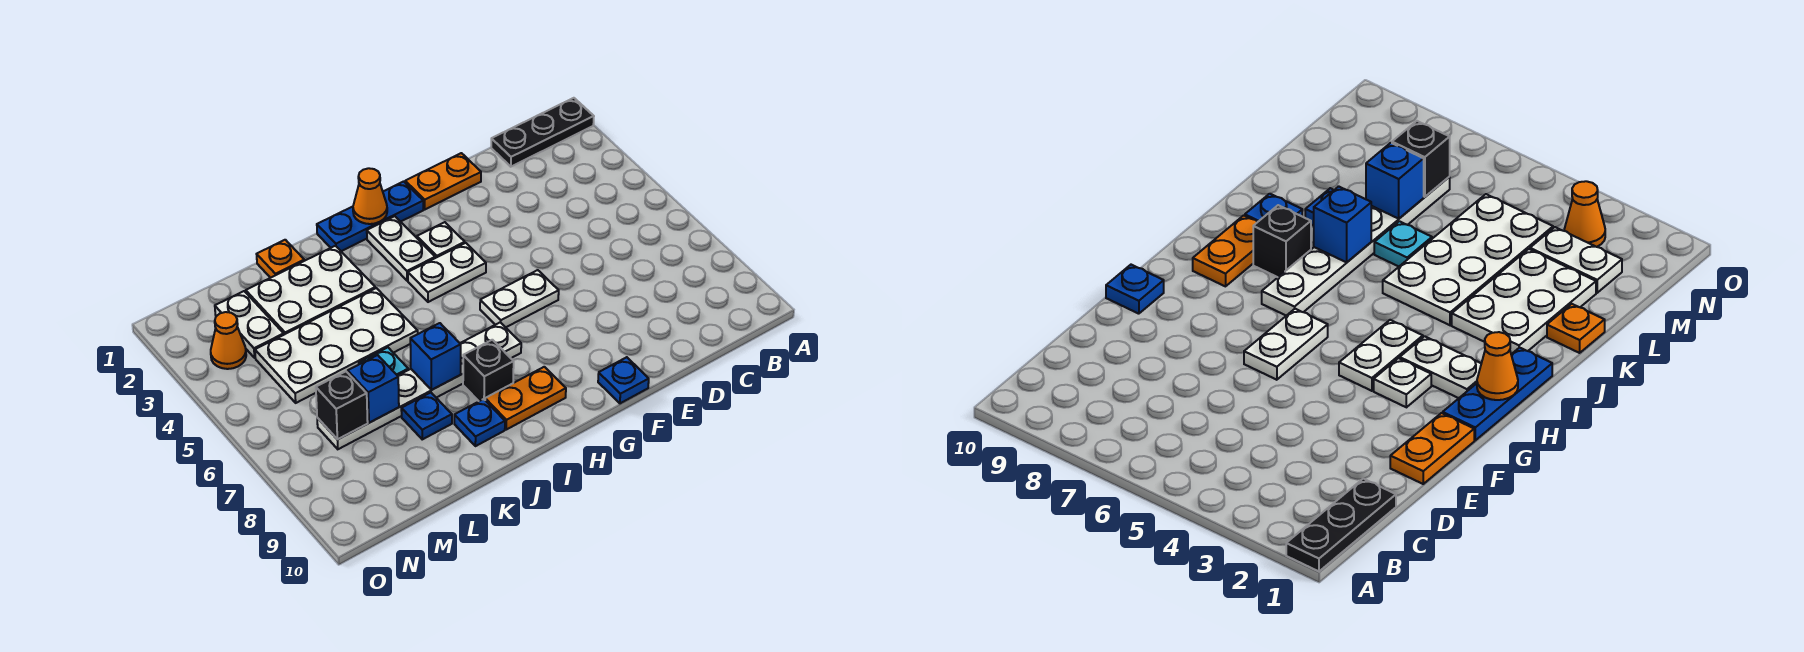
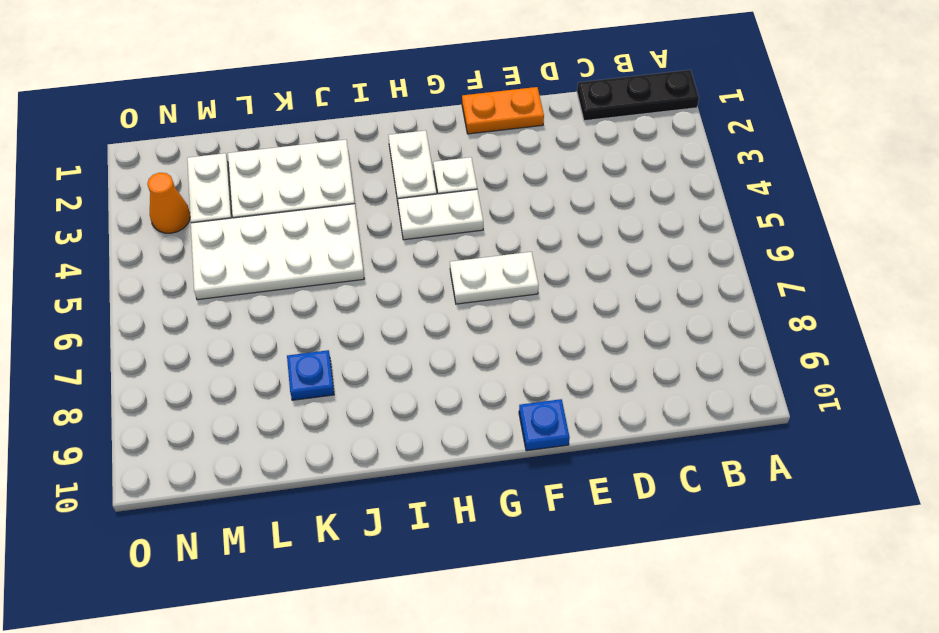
none -> blue 1x3 plate [317,181,423,251]
none -> white 1x6 plate [317,322,521,449]
none -> orange 1x2 plate [485,367,566,430]

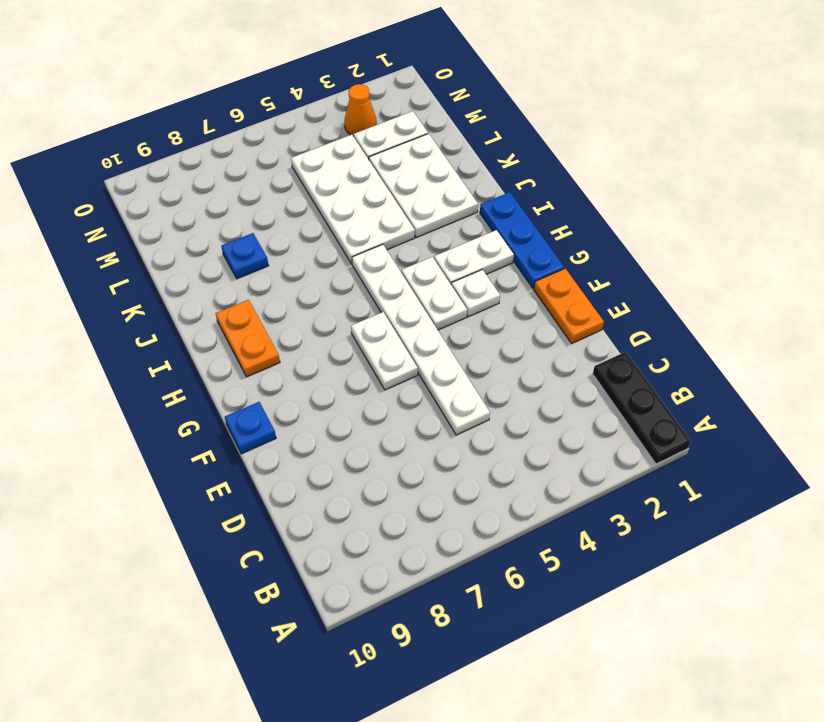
white 1x6 plate [352,244,490,435] -> white 1x6 plate moved to [317,322,521,449]
none -> black 1x1 brick [463,340,514,401]
none -> blue 1x1 plate [454,399,505,446]
none -> orange 1x1 plate [257,240,304,278]

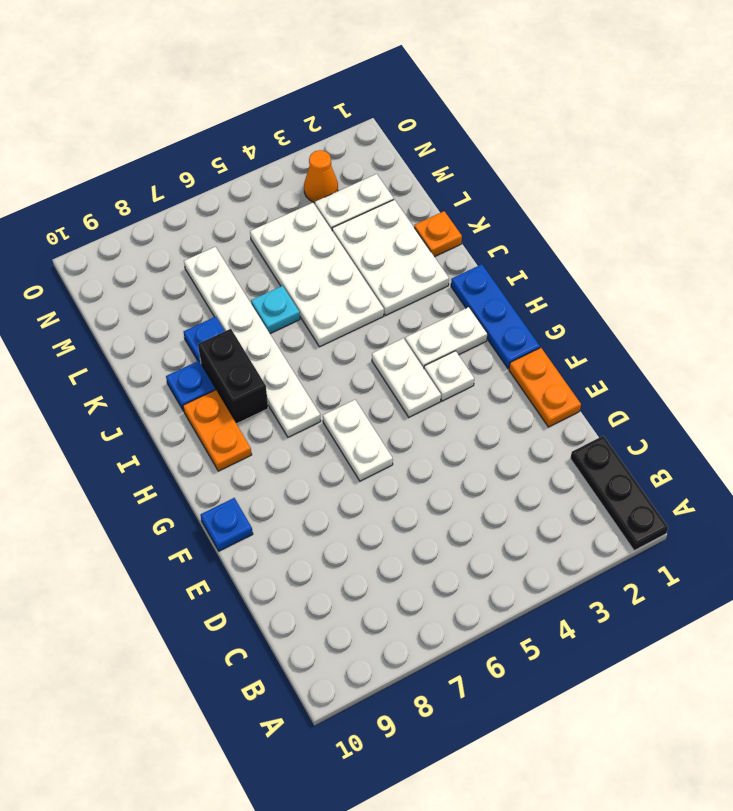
black 1x2 brick [198,329,268,424] -> black 1x1 brick [463,340,514,401]
none -> orange 1x1 cone [353,168,387,224]
none -> blue 1x1 brick [410,323,461,390]
none -> blue 1x1 brick [348,355,399,423]

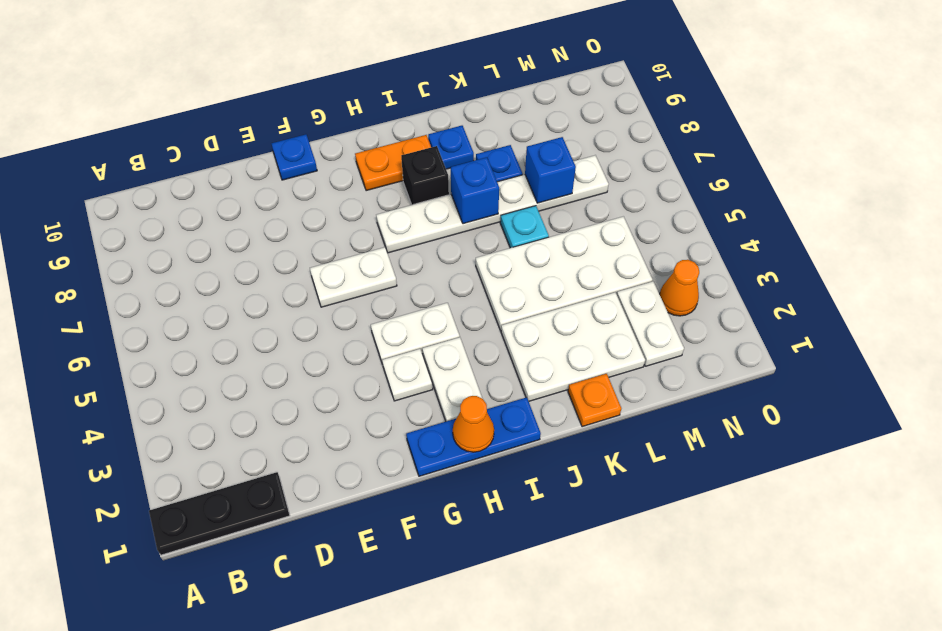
none -> orange 1x2 plate [405,153,481,209]
none -> black 1x1 brick [316,372,368,439]

